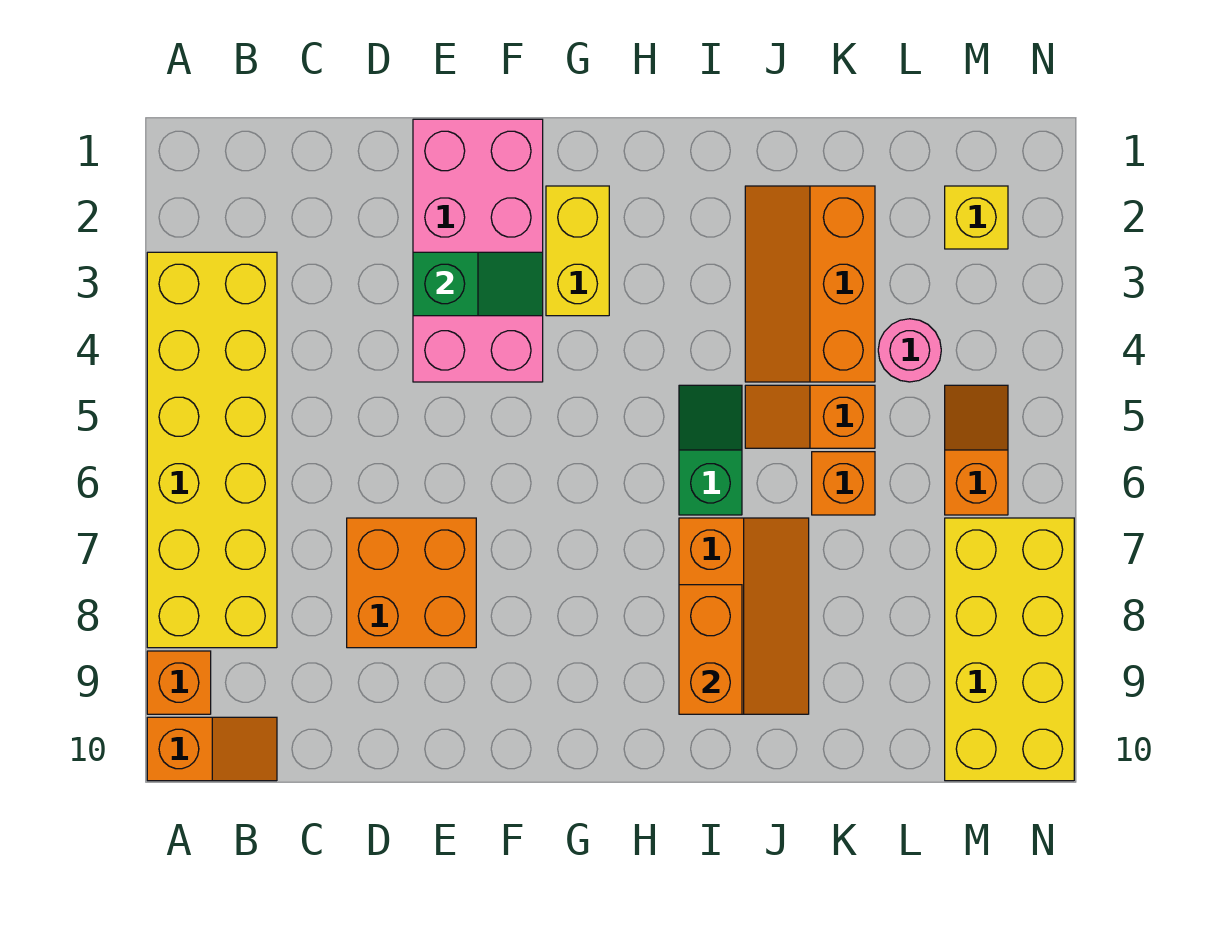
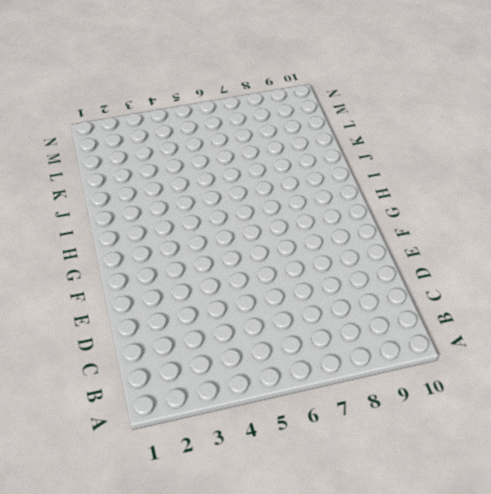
none -> yellow 2x6 brick [147,252,277,648]
none -> orange 1x1 brick [147,651,211,714]
none -> orange 1x2 slope [147,717,277,781]

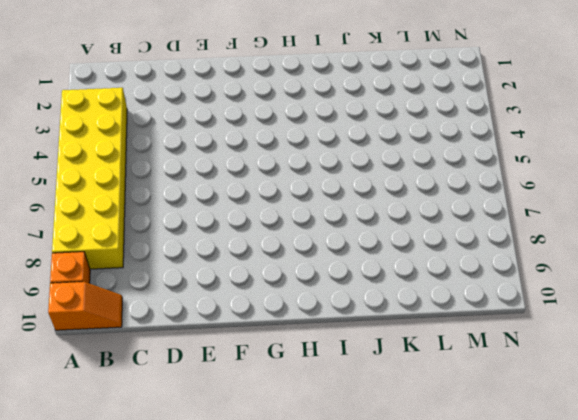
none -> orange 2x2 brick [347,518,476,648]
none -> pink 2x4 brick [413,119,543,382]
none -> yellow 1x2 brick [546,186,609,316]

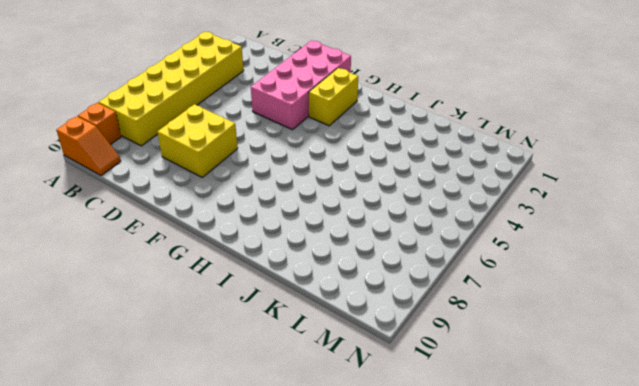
yellow 2x2 brick [158,104,238,177] -> orange 2x2 brick [347,518,476,648]
none -> green 1x2 slope [679,385,742,515]
none -> orange 2x3 slope [679,518,809,714]
none -> orange 2x3 slope [745,186,875,382]

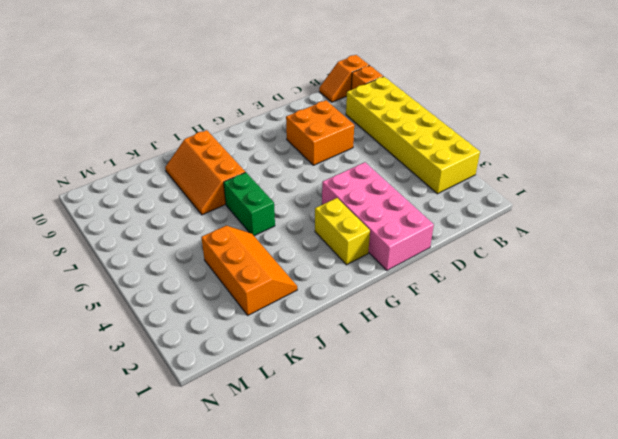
green 1x2 brick [224,172,275,236] -> green 1x2 slope [679,385,742,515]
none -> orange 1x2 slope [745,385,875,448]
none -> orange 1x1 brick [812,452,875,515]
none -> pink 1x1 round brick [878,319,941,382]

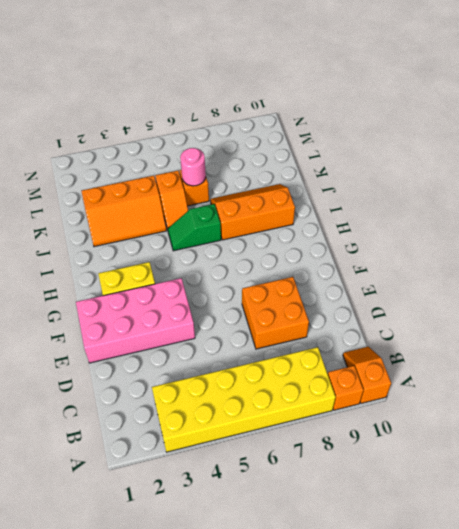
pink 1x1 round brick [180,148,206,186] -> pink 1x1 round brick moved to [878,319,941,382]
none -> yellow 1x1 brick [945,186,1008,249]
none -> orange 1x2 slope [945,385,1008,515]
none -> yellow 2x4 brick [945,518,1074,781]

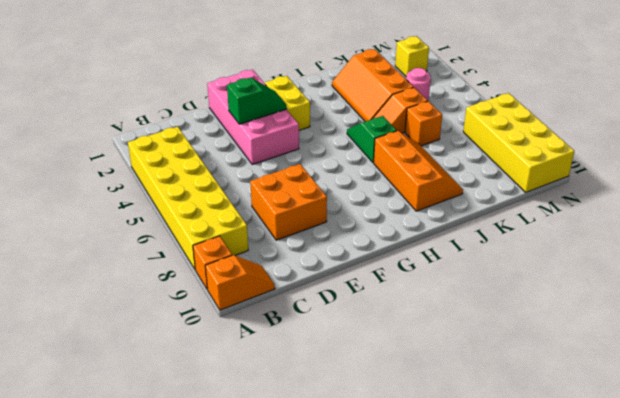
none -> orange 1x2 slope [945,385,1008,515]
none -> orange 1x2 brick [679,585,742,714]

